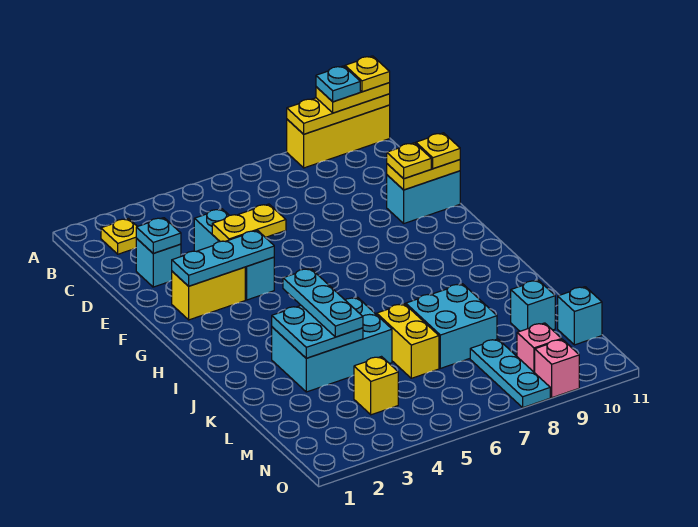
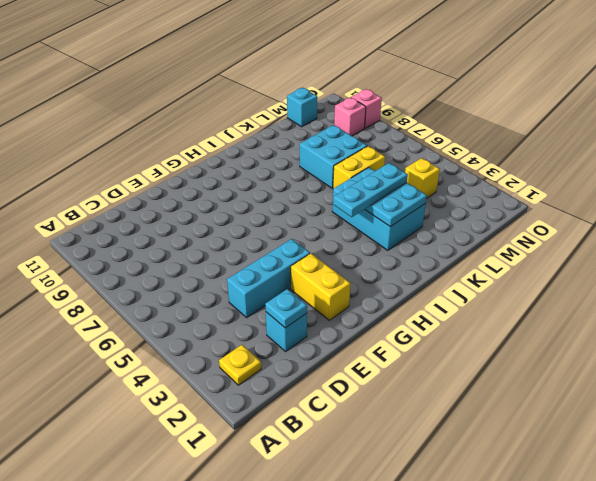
none -> yellow 1x3 brick [287,105,390,168]
none -> cyan 1x2 brick [387,171,460,223]
none -> cyan 1x1 brick [511,280,555,331]

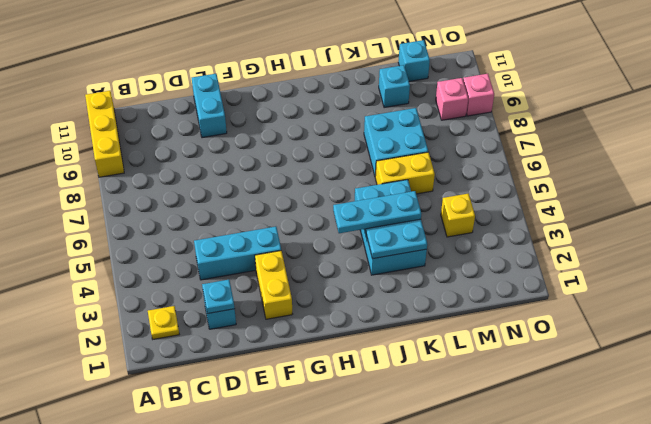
none -> cyan 1x3 plate [470,339,550,408]
none -> yellow 1x3 plate [287,94,390,134]
none -> yellow 1x2 plate [212,204,286,242]

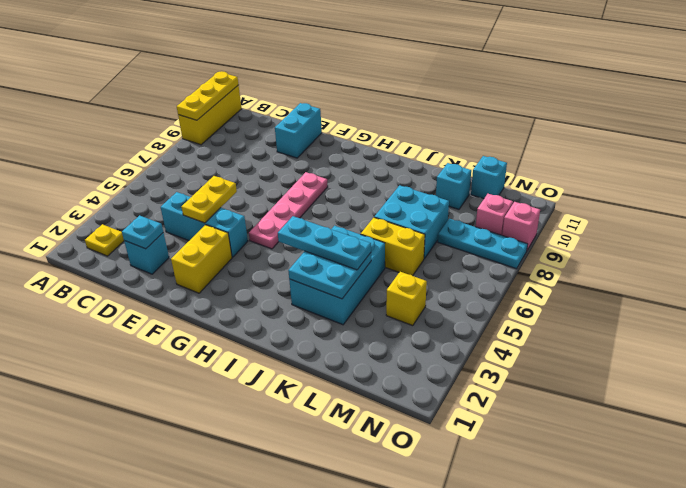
pink 1x4 plate [249,172,328,249] -> none
none -> yellow 1x2 plate [387,160,460,190]
none -> cyan 1x3 plate [172,230,274,286]
none -> yellow 1x2 plate [316,83,390,113]

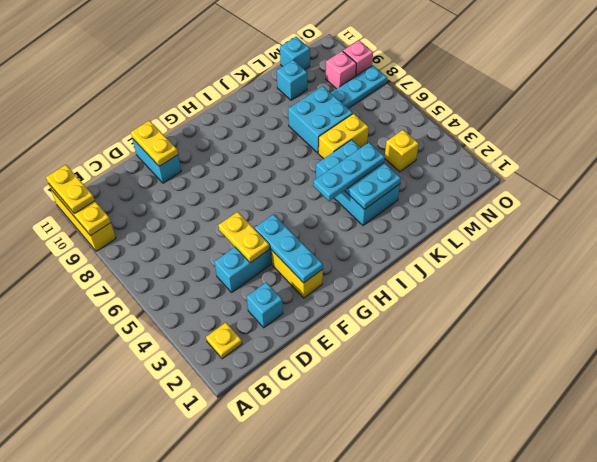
none -> cyan 1x1 plate [136,218,181,253]
none -> yellow 1x1 plate [387,143,431,179]
none -> yellow 1x1 plate [416,133,460,169]

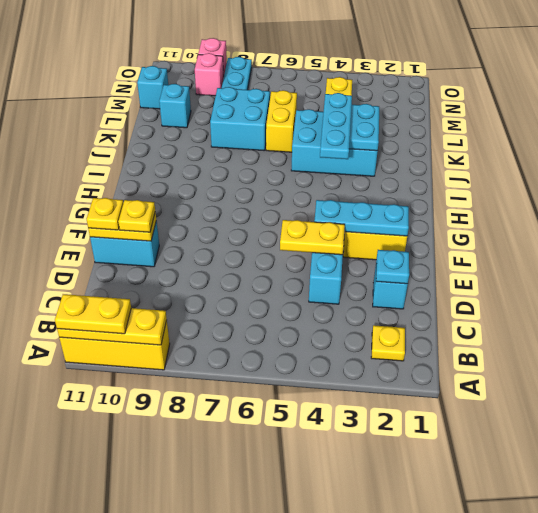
none -> cyan 1x1 plate [316,66,360,102]
none -> yellow 1x1 plate [345,56,390,92]

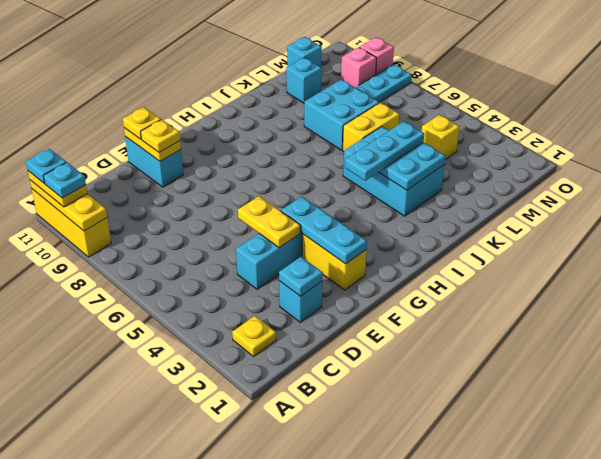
cyan 1x1 plate [26,149,66,184] -> yellow 1x1 plate [345,56,390,92]

